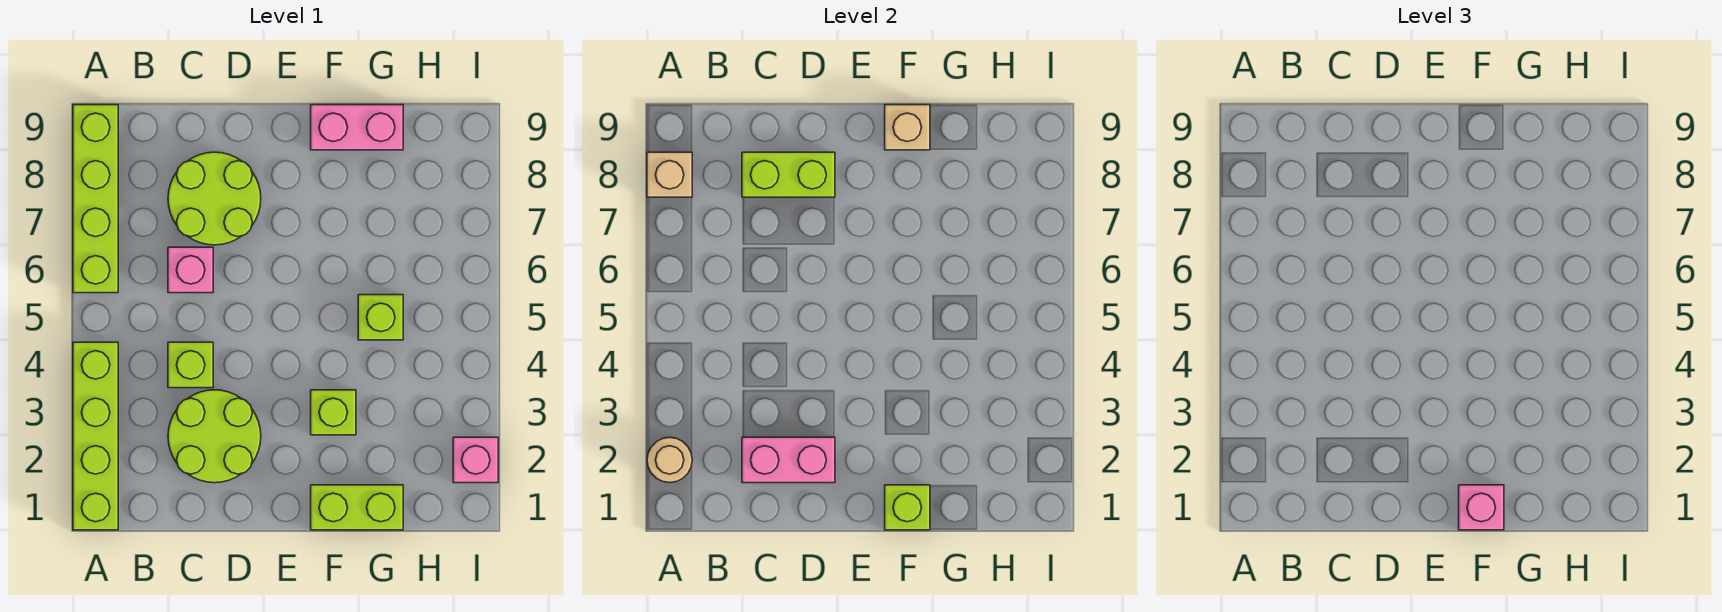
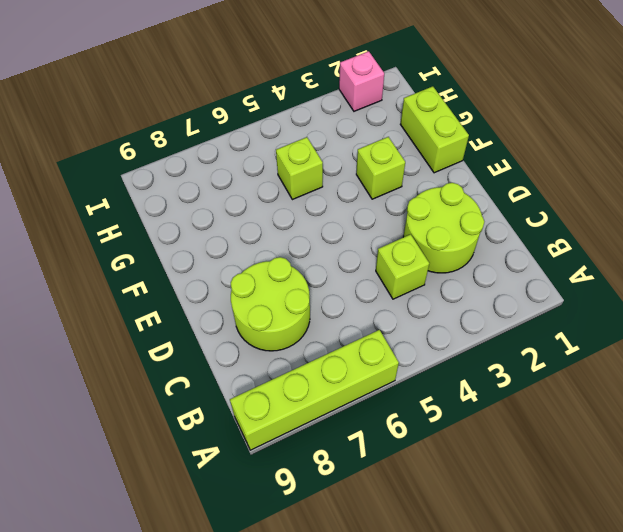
none -> lime 1x4 brick [73,342,118,530]
none -> pink 1x1 brick [168,247,213,293]
none -> pink 1x2 brick [311,105,403,150]

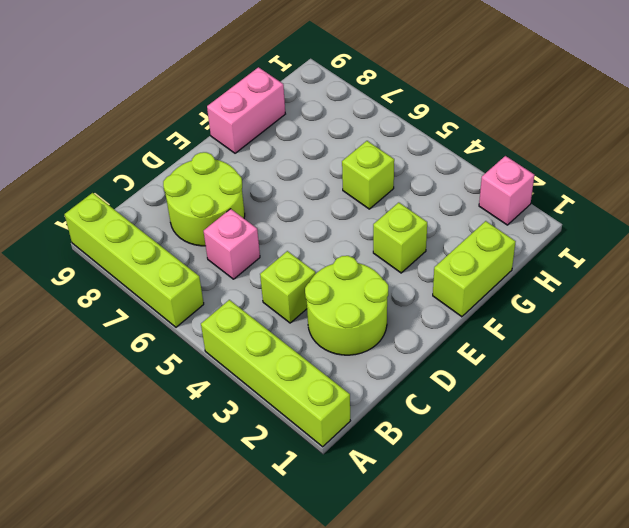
none -> tan 1x1 round brick [647,437,692,483]
none -> tan 1x1 brick [647,152,692,197]
none -> pink 1x2 brick [742,437,835,483]

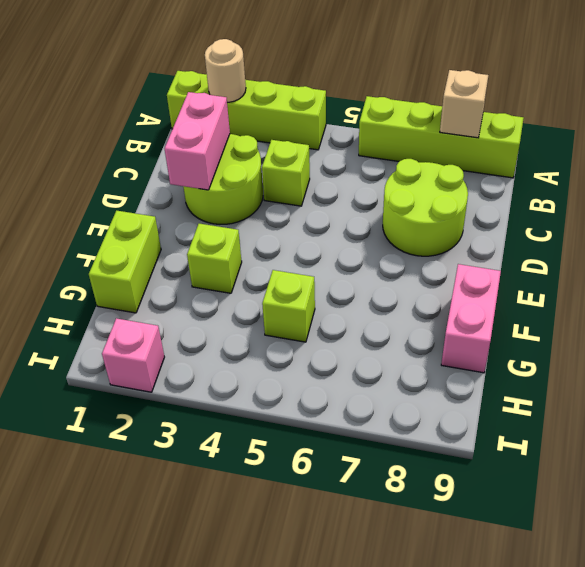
none -> pink 1x1 brick [168,247,213,293]
none -> lime 1x2 brick [742,152,835,197]
none -> lime 1x1 brick [885,485,930,530]

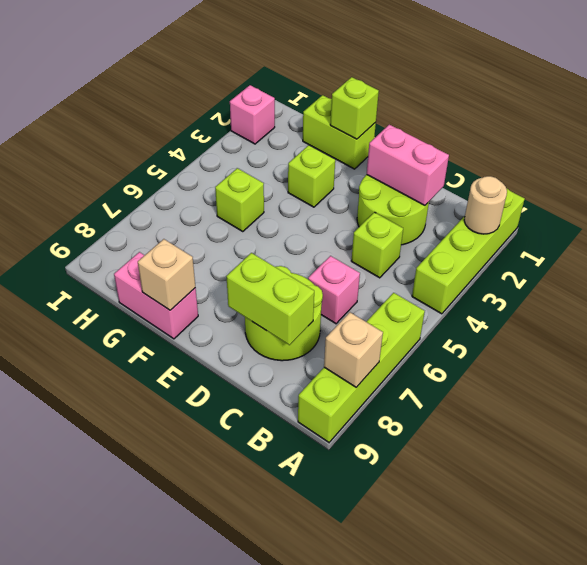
none -> pink 1x1 brick [1459,485,1504,530]

